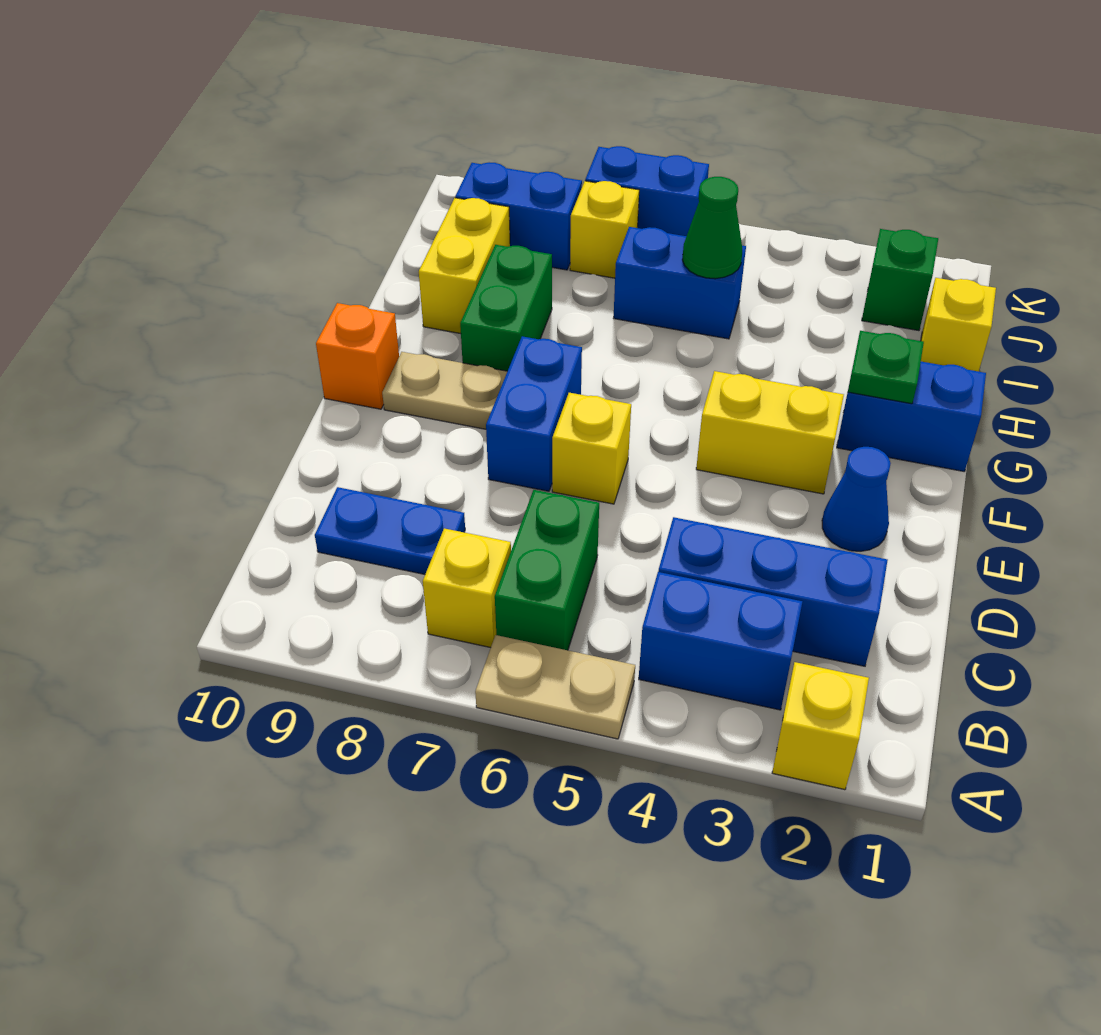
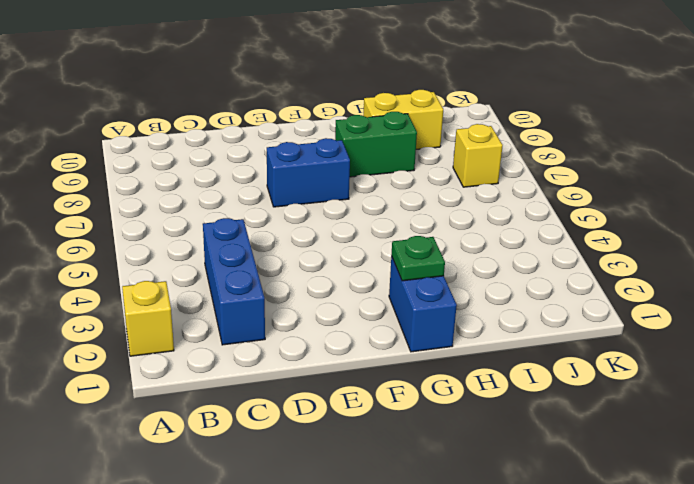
none -> tan 1x2 plate [475,635,635,739]
none -> blue 1x2 brick [639,572,802,710]
none -> green 1x2 brick [495,490,599,650]

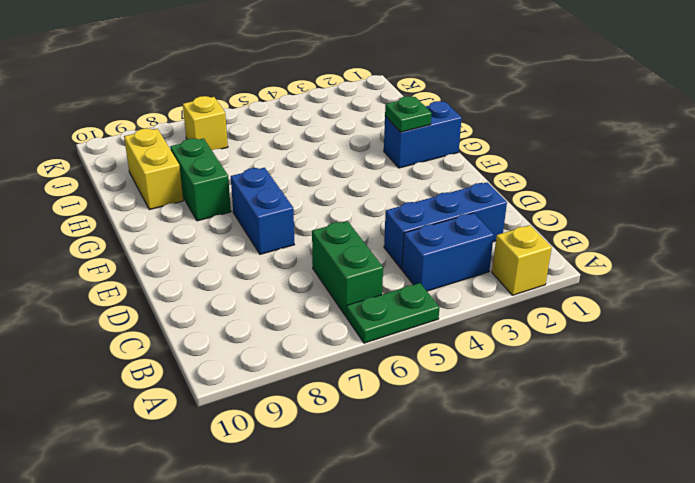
green 1x2 plate [346,283,440,343] -> tan 1x2 plate [475,635,635,739]
none -> yellow 1x1 brick [423,528,511,648]
none -> blue 1x2 plate [315,487,465,574]
none -> blue 1x1 cone [822,447,891,551]

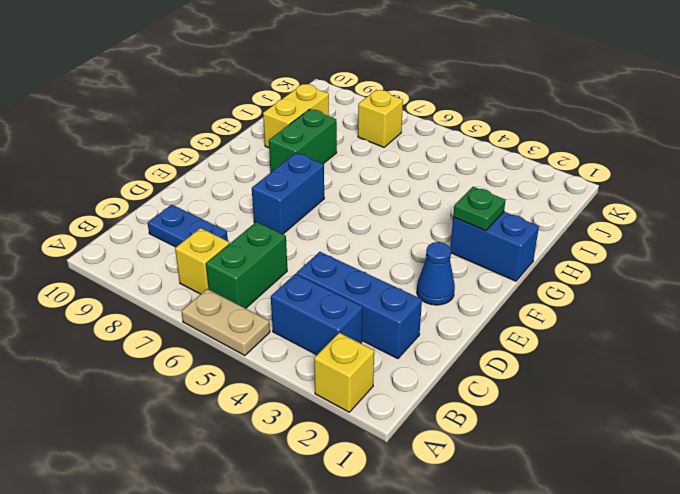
none -> yellow 1x1 brick [552,393,631,504]
none -> yellow 1x2 brick [696,371,844,494]
none -> tan 1x2 plate [382,352,507,429]

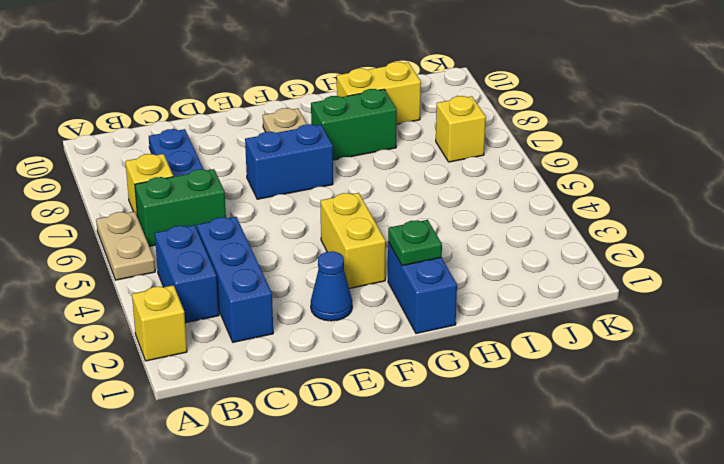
none -> yellow 1x1 brick [552,393,631,504]
none -> orange 1x1 brick [316,303,399,409]
none -> yellow 1x1 brick [921,278,996,372]

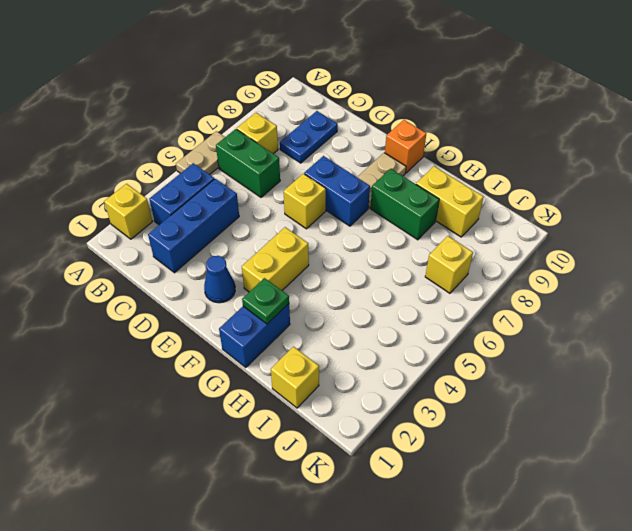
none -> blue 1x2 brick [614,227,746,339]
none -> green 1x1 brick [862,229,938,331]
none -> blue 1x2 brick [455,162,582,270]

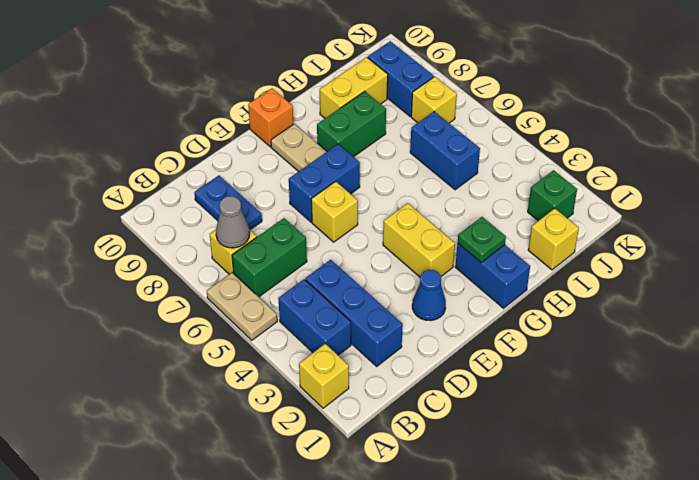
grey 1x1 cone [216,196,250,248] -> none
none -> blue 1x2 brick [585,146,709,236]
none -> green 1x1 cone [682,177,742,279]

